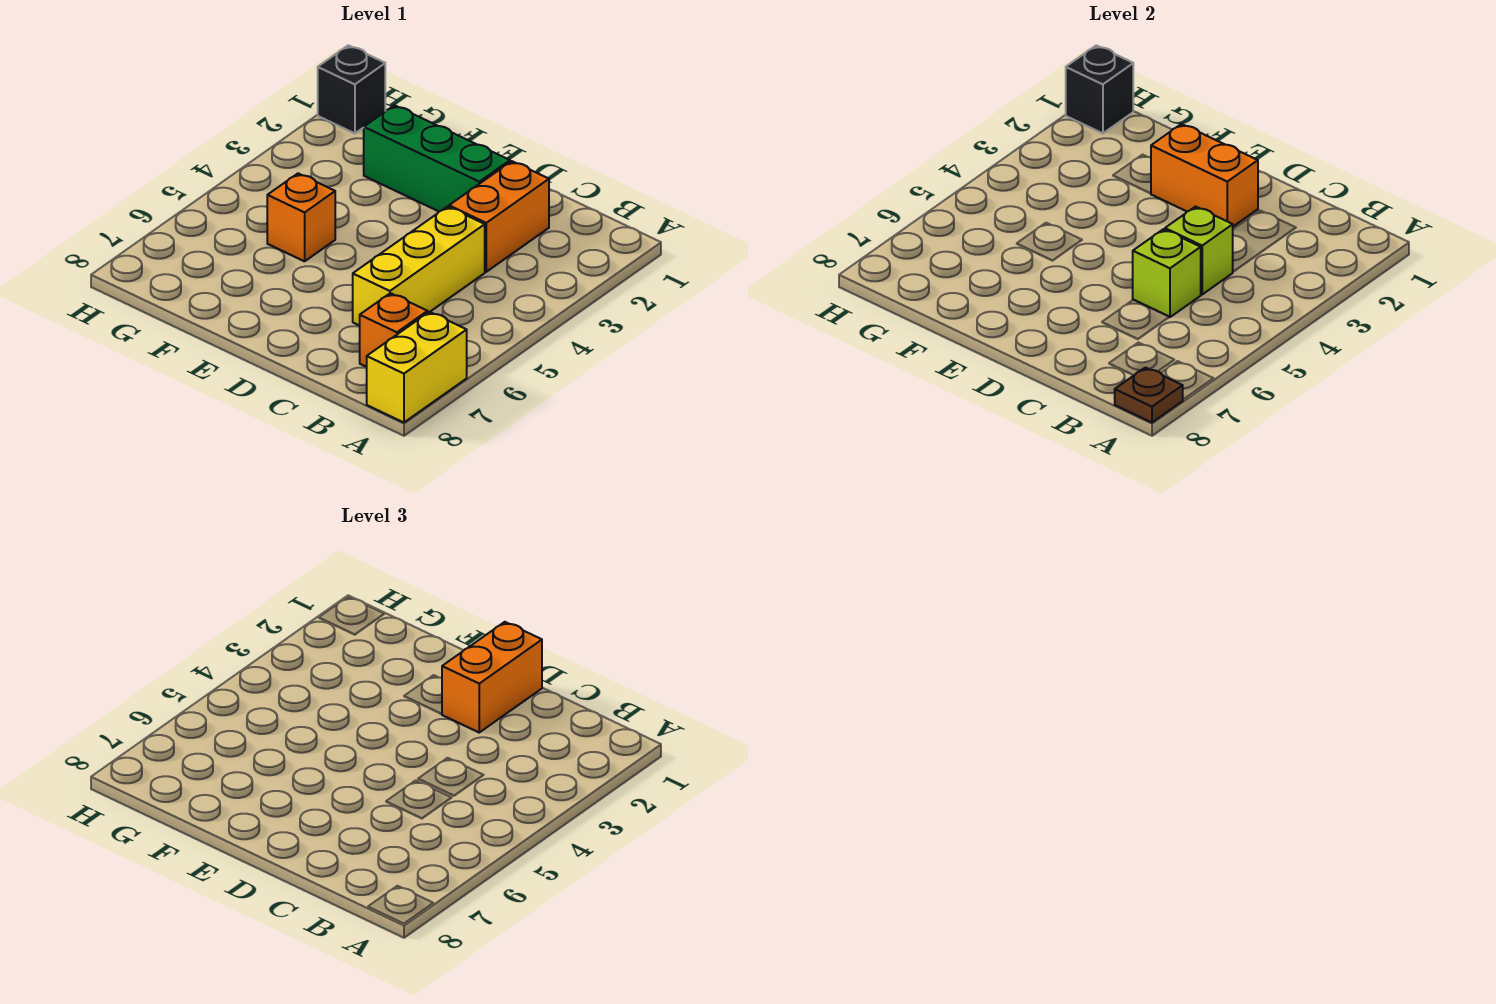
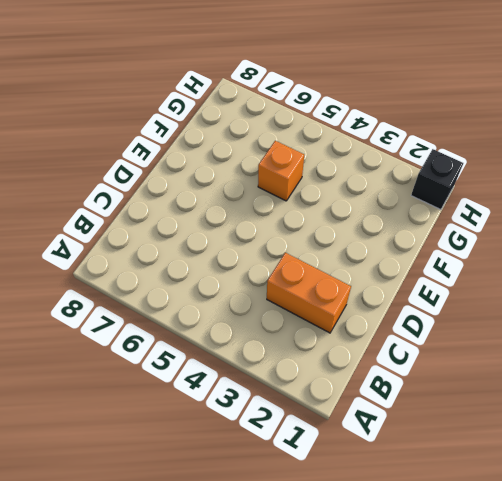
none -> yellow 1x2 brick [367,312,467,423]
none -> orange 1x1 brick [360,293,428,367]
none -> yellow 1x3 brick [353,207,485,326]

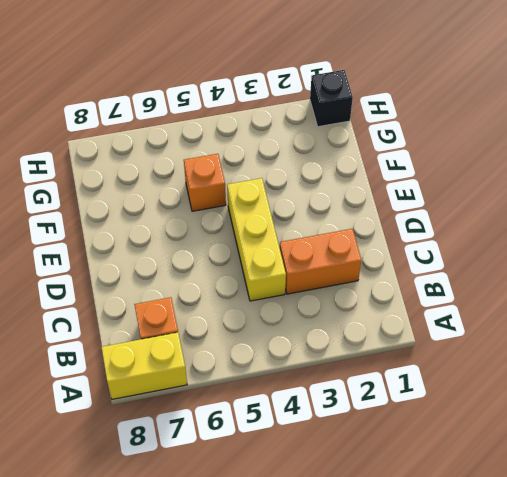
yellow 1x3 brick [227,178,286,301] -> yellow 1x3 brick turned to [353,207,485,326]
none -> green 1x3 brick [364,105,510,212]
none -> brown 1x1 plate [1115,368,1183,423]
none -> lime 1x1 brick [1165,207,1233,294]

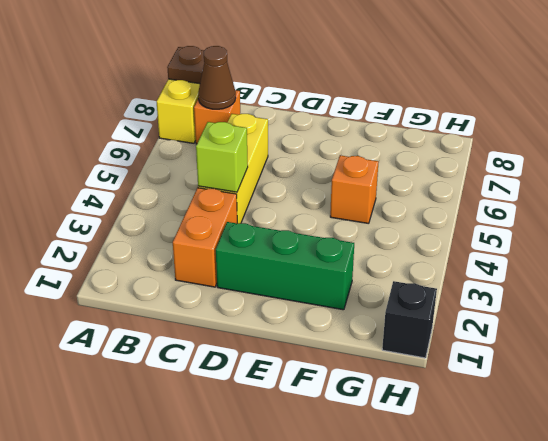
brown 1x1 cone [198,46,236,109] -> none
none -> lime 1x1 brick [1133,229,1201,317]
none -> orange 1x2 brick [1151,124,1258,226]
none -> black 1x1 brick [1066,45,1133,133]

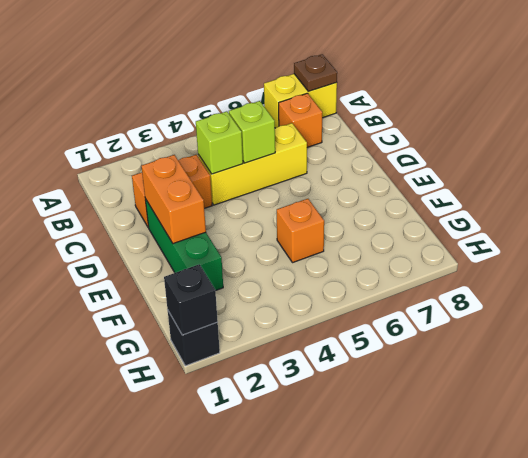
none -> orange 1x2 brick [442,622,542,732]

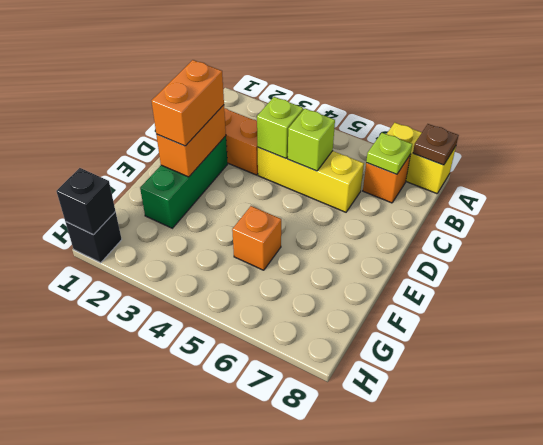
lime 1x1 plate [366,133,412,174] -> none
orange 1x2 brick [152,60,224,146] -> orange 1x2 brick turned to [442,622,542,732]

